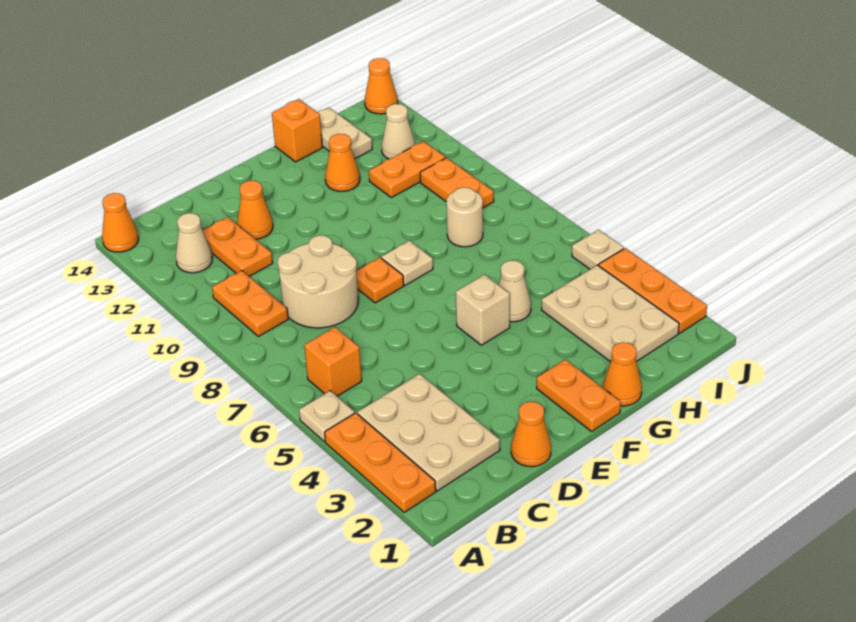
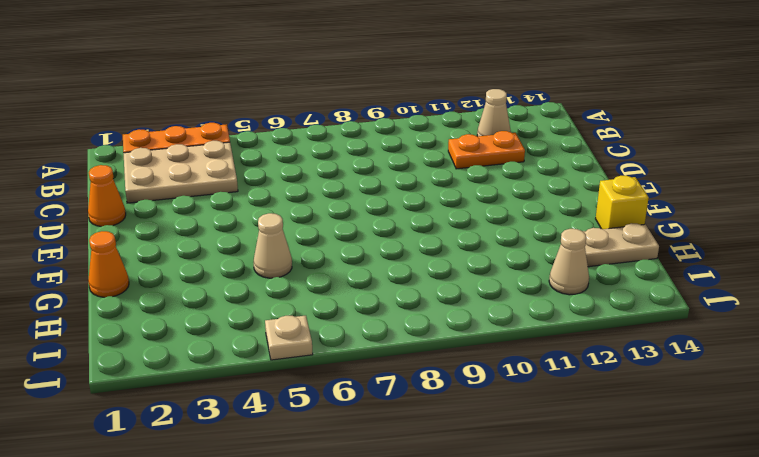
yellow 1x1 brick [596,176,649,229] -> orange 1x1 brick [272,99,322,162]
none -> tan 1x1 plate [299,391,355,442]
none -> orange 1x1 cone [102,193,139,252]
none -> orange 1x1 brick [304,327,362,396]

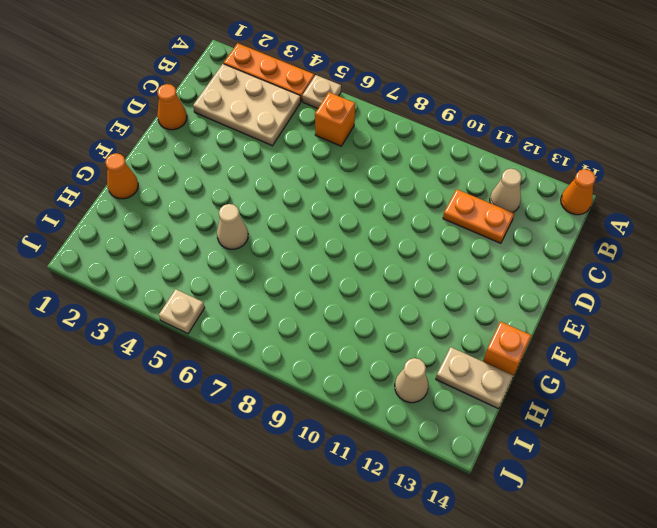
none -> orange 1x2 plate [212,271,288,336]
none -> tan 2x2 round brick [278,235,358,328]
none -> orange 1x1 cone [237,181,273,239]

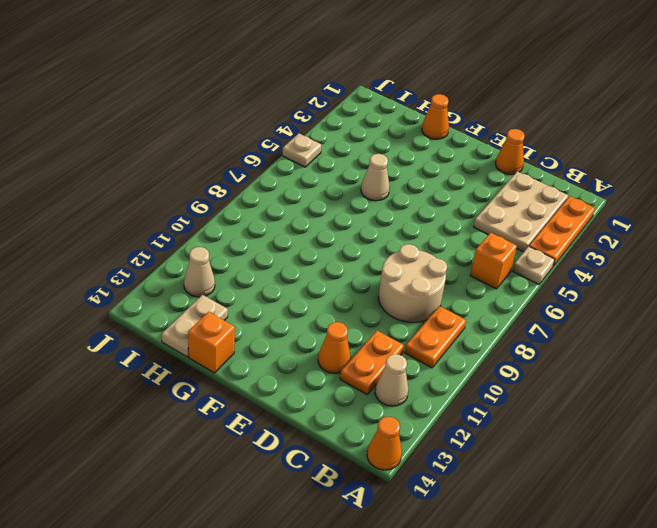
none -> orange 1x1 plate [356,257,404,303]
none -> orange 1x2 plate [537,359,621,431]
none -> tan 1x1 brick [456,275,510,345]

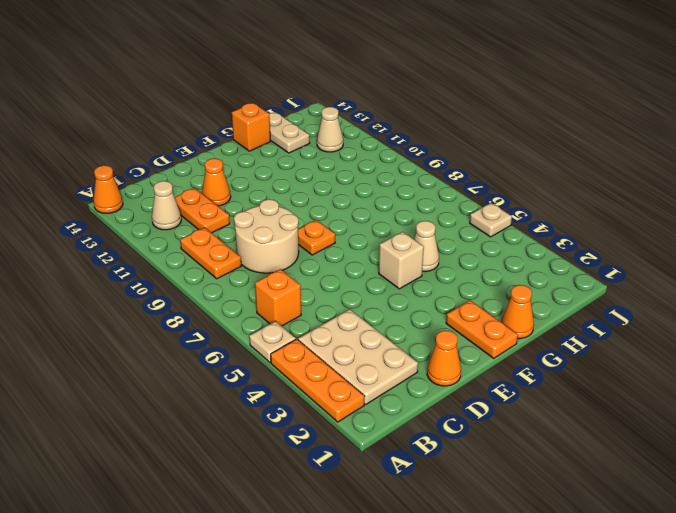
none -> tan 1x1 plate [381,241,433,285]
none -> orange 1x1 cone [325,134,360,191]
none -> tan 2x3 plate [542,265,679,362]

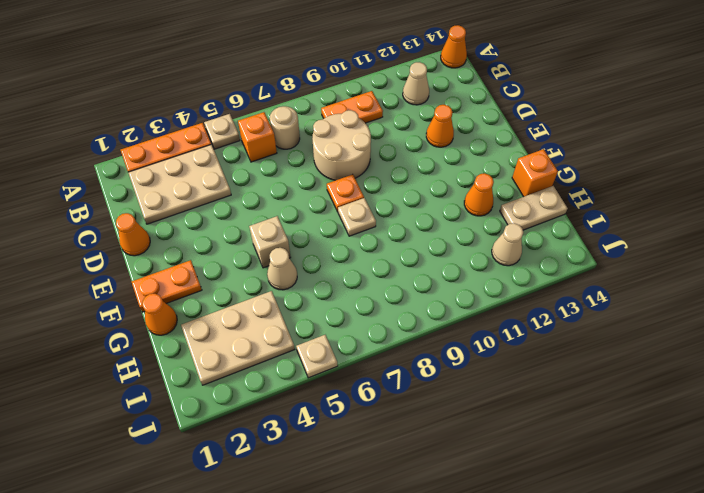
tan 1x1 round brick [270,106,300,149] -> tan 1x1 round brick moved to [446,187,483,247]
none -> orange 1x2 plate [202,217,273,276]
none -> orange 1x2 plate [369,141,446,198]
none -> orange 1x2 plate [420,158,494,208]

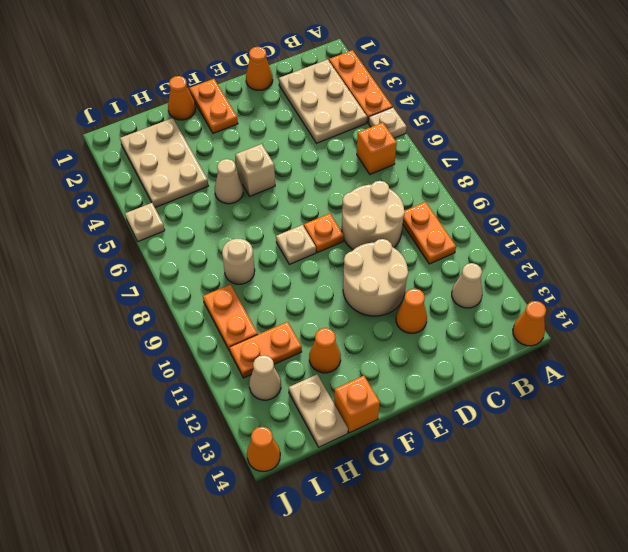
tan 2x2 round brick [343,239,408,316] -> none
none -> orange 1x2 plate [202,217,273,276]
none -> orange 1x3 plate [599,248,707,333]

